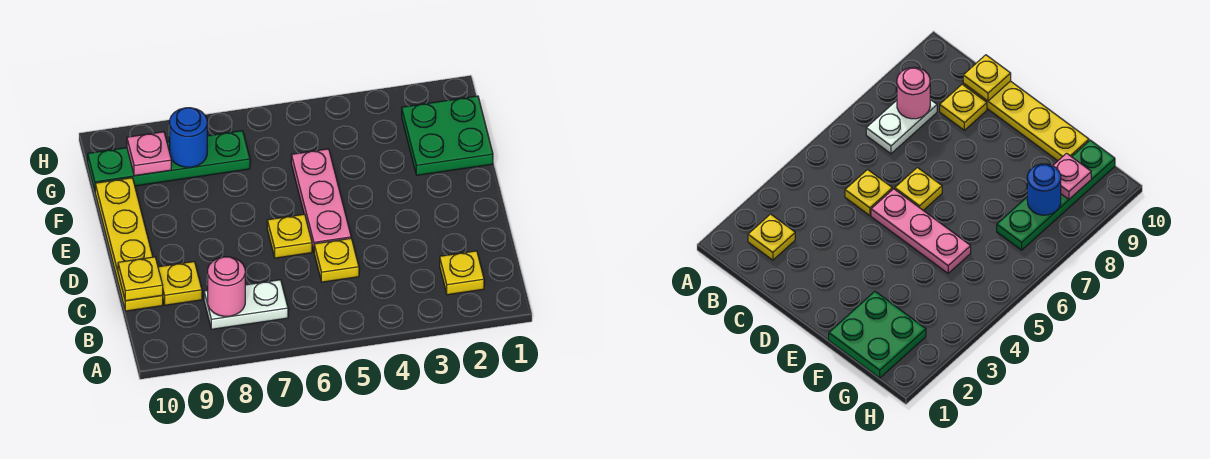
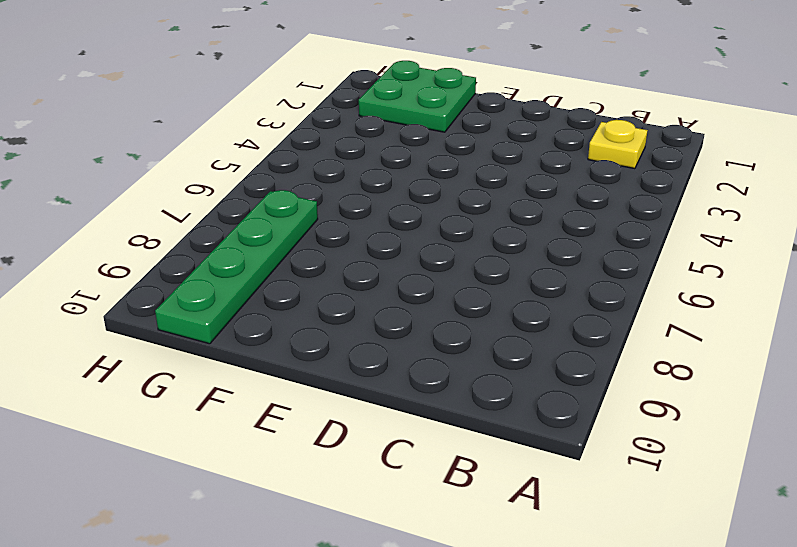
none -> white 1x2 plate [204,280,288,329]
none -> yellow 1x1 plate [314,238,359,282]
none -> yellow 1x1 plate [158,262,202,305]

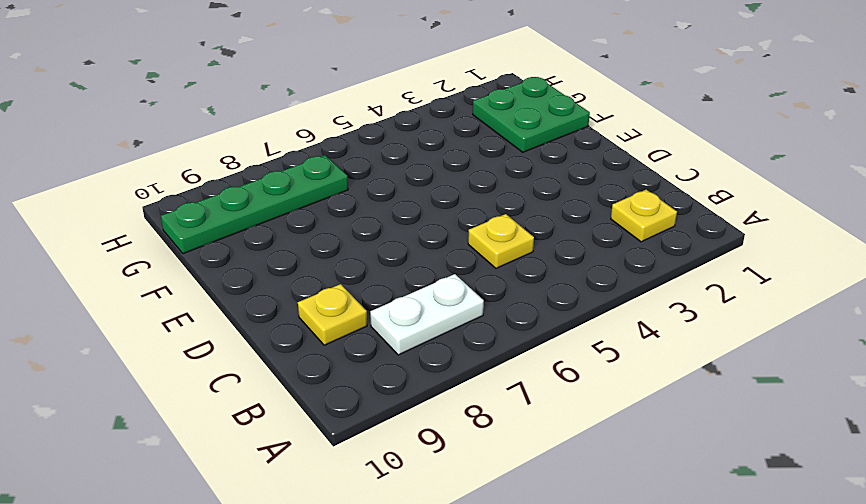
none -> yellow 1x4 plate [95,178,163,311]
none -> pink 1x3 plate [291,149,351,251]
none -> yellow 1x1 plate [267,214,312,258]

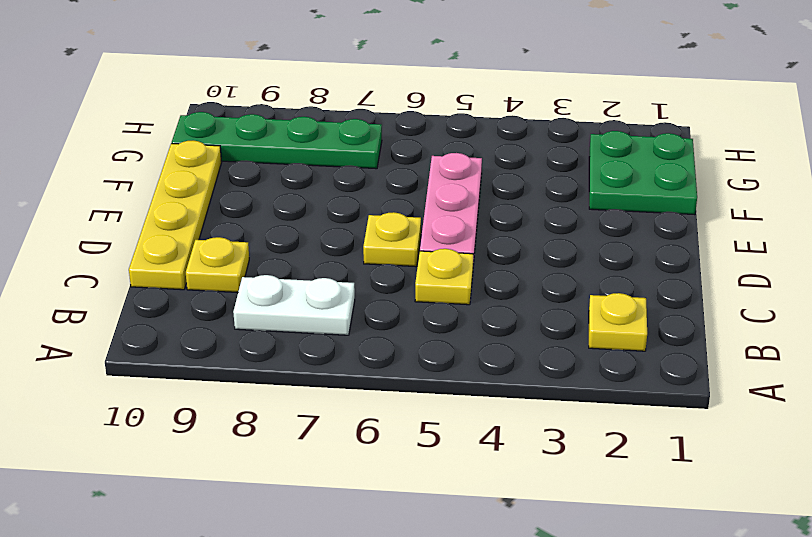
none -> pink 1x1 round brick [208,257,245,316]
none -> yellow 1x1 plate [118,257,163,301]
none -> blue 1x1 round brick [170,108,207,167]

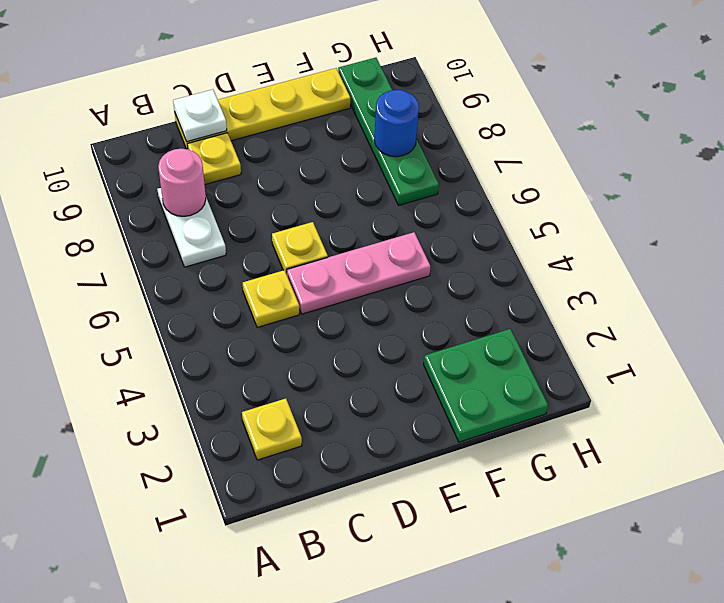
white 1x1 plate [173,89,227,142] -> yellow 1x1 plate [118,257,163,301]
none -> pink 1x1 plate [127,132,171,176]

